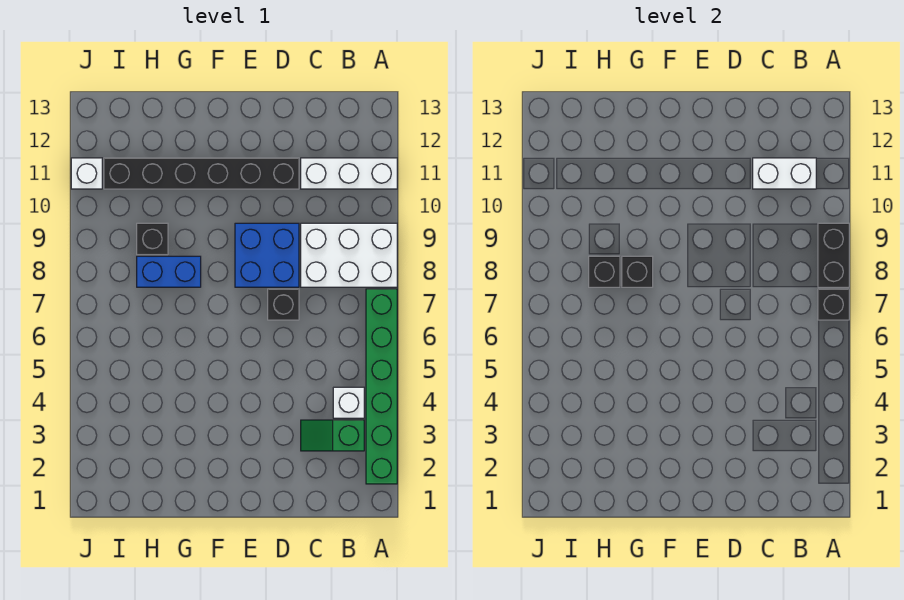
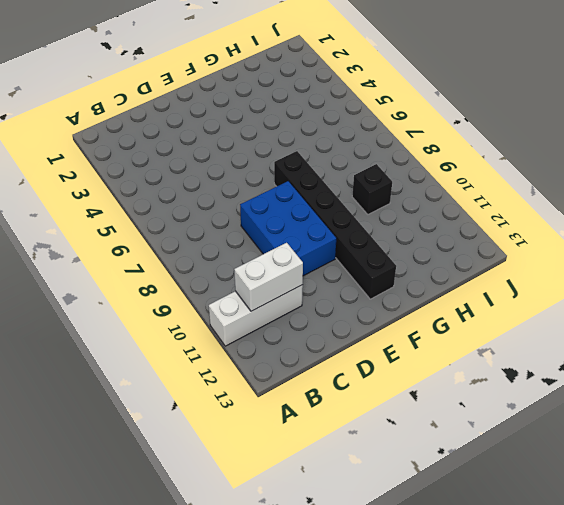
blue 2x3 brick [240,181,337,276] -> blue 2x2 brick [235,223,299,287]
black 1x6 brick [274,151,396,299] -> black 1x6 brick turned to [104,158,299,189]
none -> green 1x6 brick [366,289,397,484]
none -> white 2x3 brick [301,223,397,287]
none -> green 1x2 slope [301,420,364,451]

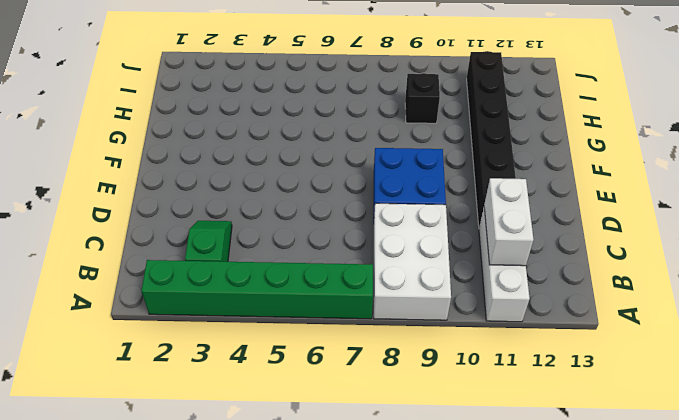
none -> white 1x1 brick [333,387,364,418]
none -> black 1x1 brick [268,289,299,320]
none -> blue 1x2 brick [137,256,201,287]

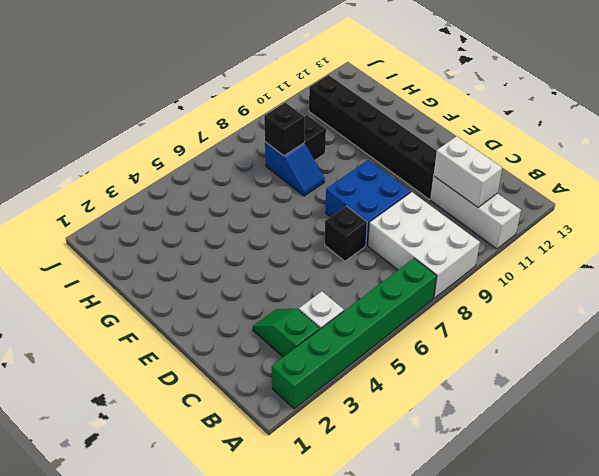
blue 1x2 slope [265,142,325,196] -> blue 1x2 brick [137,256,201,287]
none -> white 1x1 brick [71,158,102,189]
none -> black 1x1 brick [818,289,849,320]
none -> black 1x2 brick [818,223,849,287]

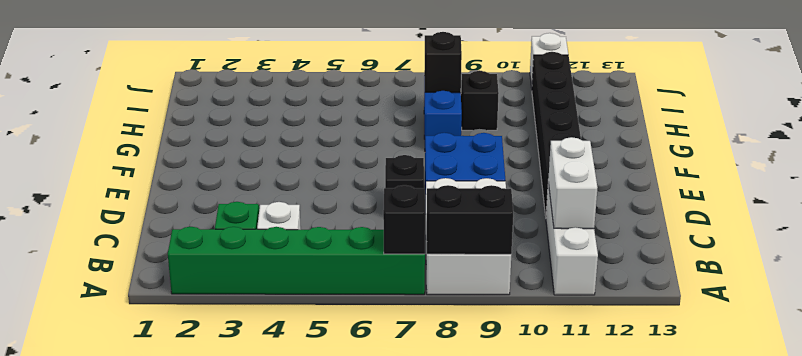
none -> black 1x1 brick [622,256,653,287]

